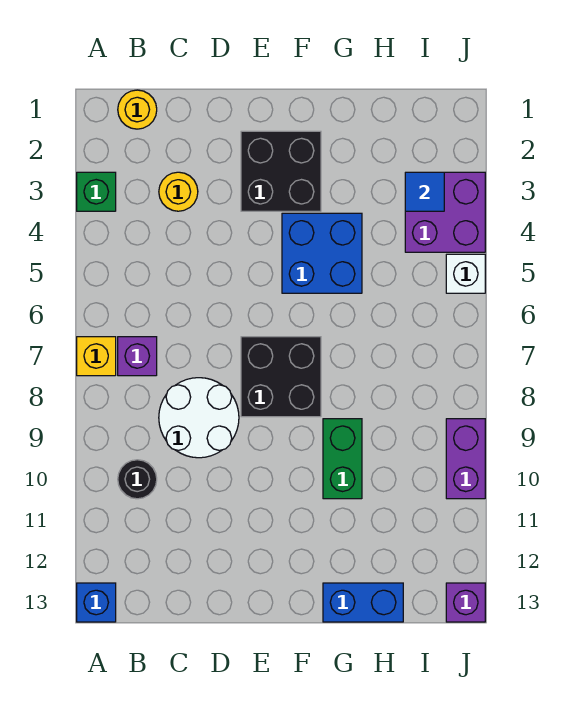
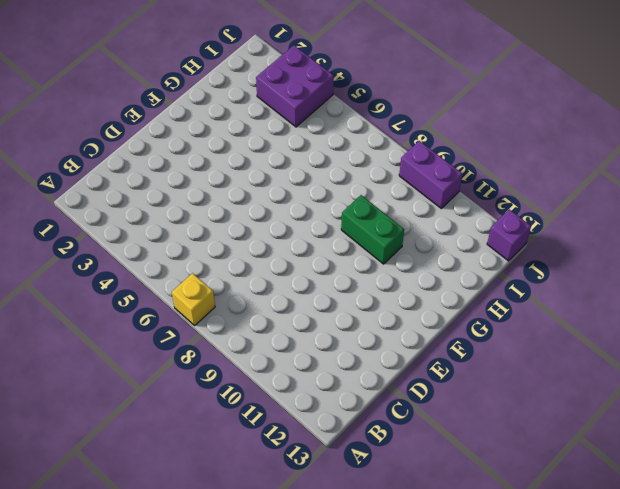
none -> green 1x1 brick [77,172,116,211]
none -> blue 1x1 brick [77,583,116,622]
none -> yellow 1x1 round brick [118,90,157,129]

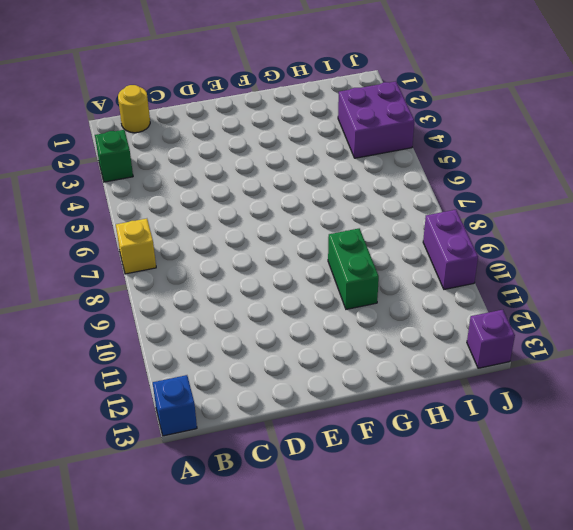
none -> purple 1x1 brick [118,337,157,376]
none -> black 1x1 round brick [118,460,157,499]
none -> yellow 1x1 round brick [159,172,198,211]

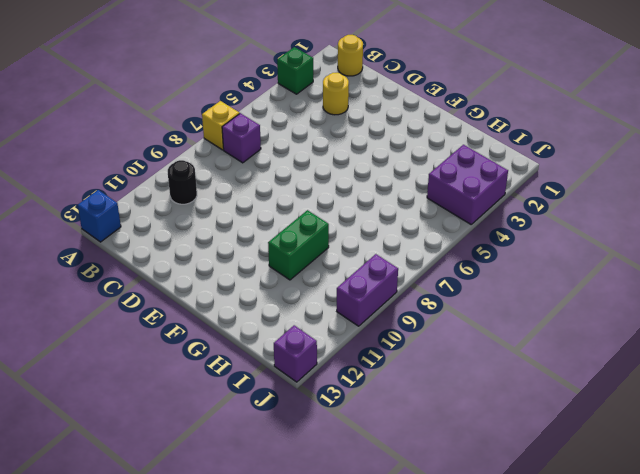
none -> white 2x2 round brick [159,378,239,458]
none -> black 2x2 brick [241,131,321,211]
none -> black 2x2 brick [241,337,321,417]

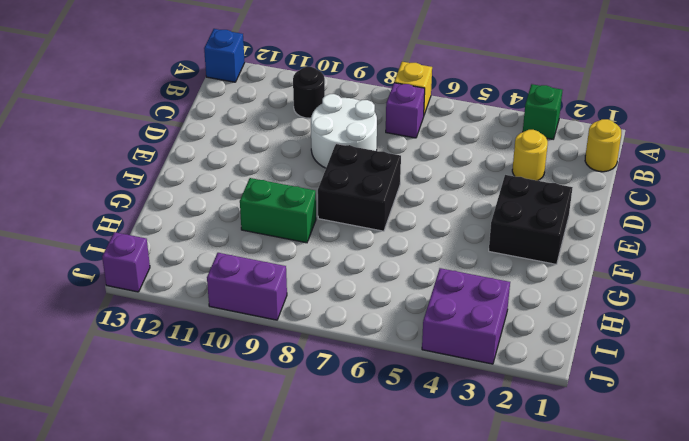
none -> blue 2x2 brick [282,213,362,293]
none -> blue 1x2 brick [323,583,403,622]
none -> white 1x1 brick [446,254,485,293]

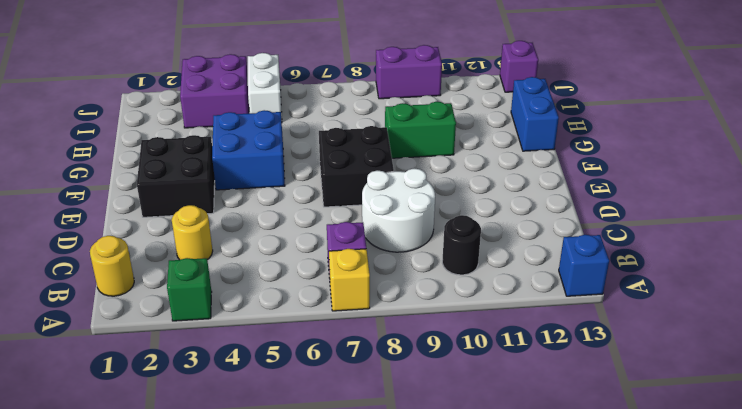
white 1x2 brick [248,53,282,122] -> white 1x1 brick [446,254,485,293]
none -> blue 1x1 tile [405,172,444,211]

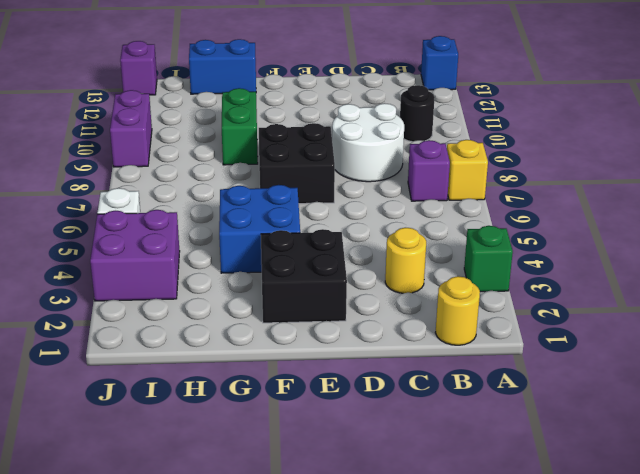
none -> blue 1x1 tile [405,172,444,211]

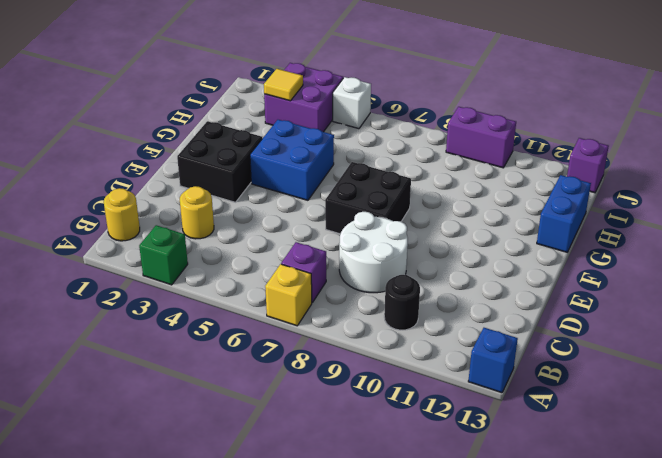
yellow 1x1 tile [264,69,303,101] -> blue 1x1 tile [405,172,444,211]
none -> green 1x2 brick [323,419,362,499]

